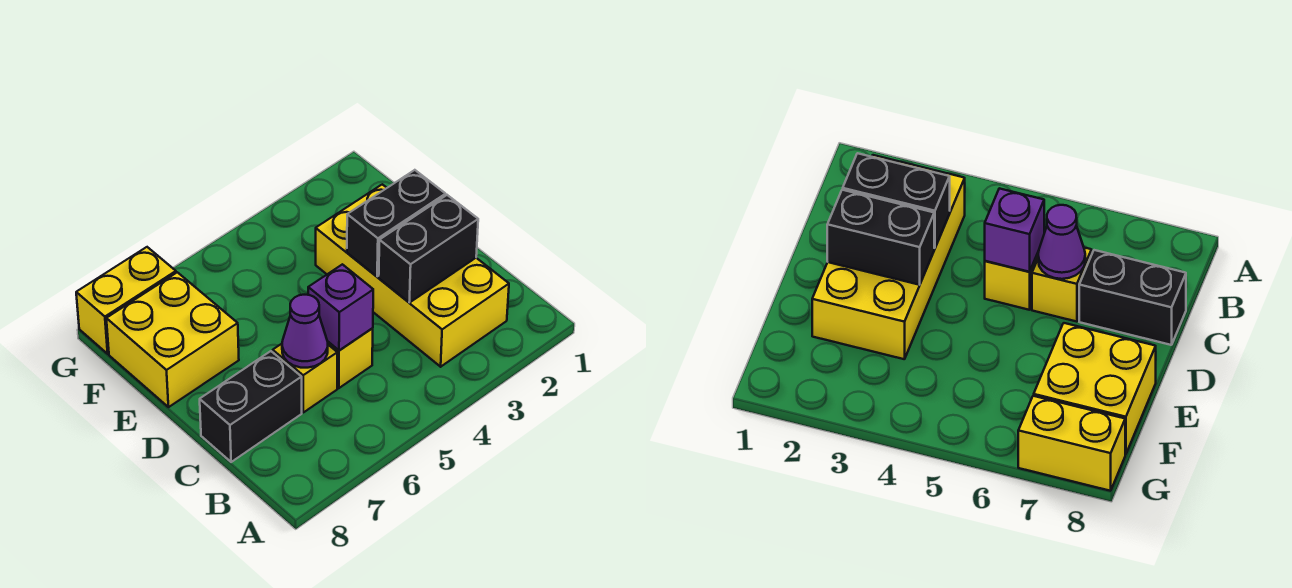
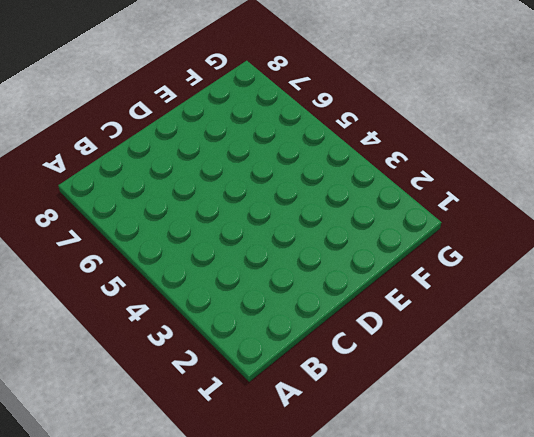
none -> yellow 2x4 brick [316,184,509,367]
none -> yellow 1x1 brick [328,328,373,388]

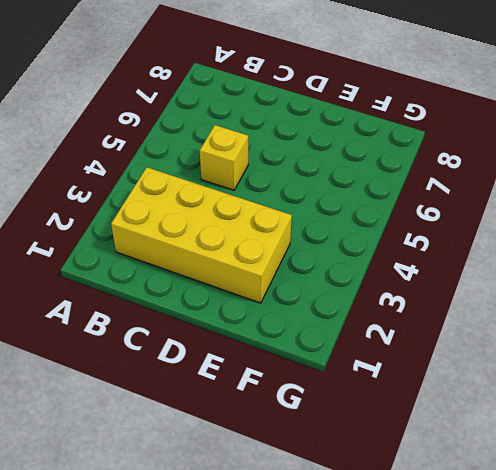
none -> yellow 1x1 brick [273,344,337,412]
none -> black 1x2 brick [200,351,302,462]

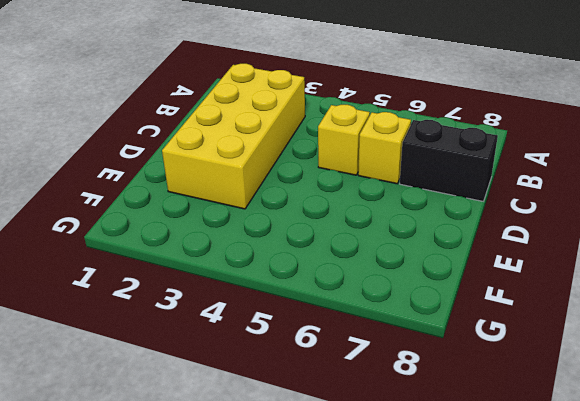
none -> yellow 2x2 brick [106,272,239,407]
none -> yellow 1x2 brick [76,247,176,354]

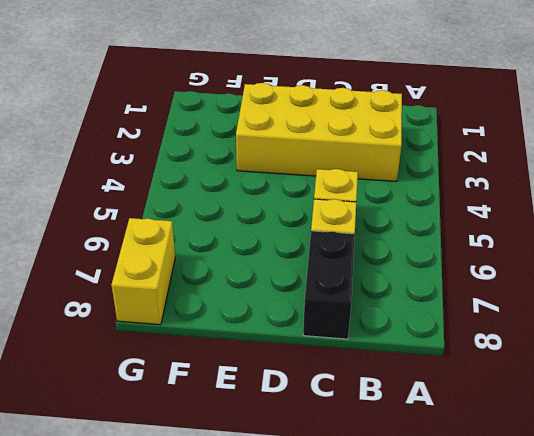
none -> yellow 2x2 brick [106,272,239,407]
none -> black 1x2 brick [379,195,478,303]

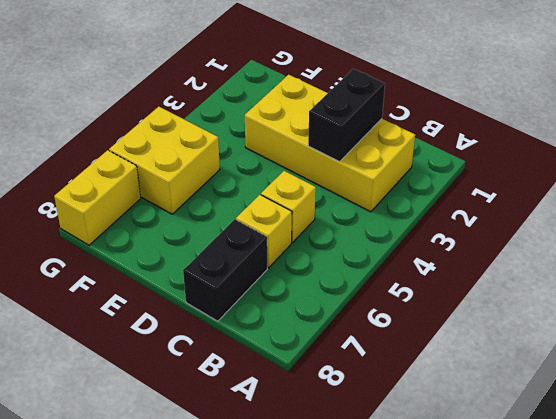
yellow 2x2 brick [109,107,220,214] -> yellow 2x2 brick moved to [106,272,239,407]
none -> purple 1x1 brick [308,264,373,351]
none -> purple 1x1 cone [282,295,328,368]

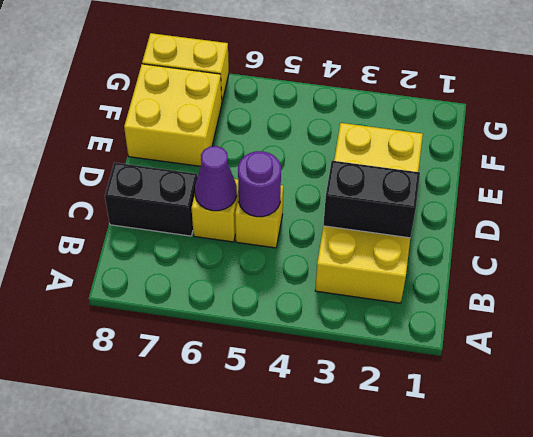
purple 1x1 round brick [238,151,281,217] -> purple 1x1 brick [308,264,373,351]
none -> black 1x2 brick [347,170,446,277]

